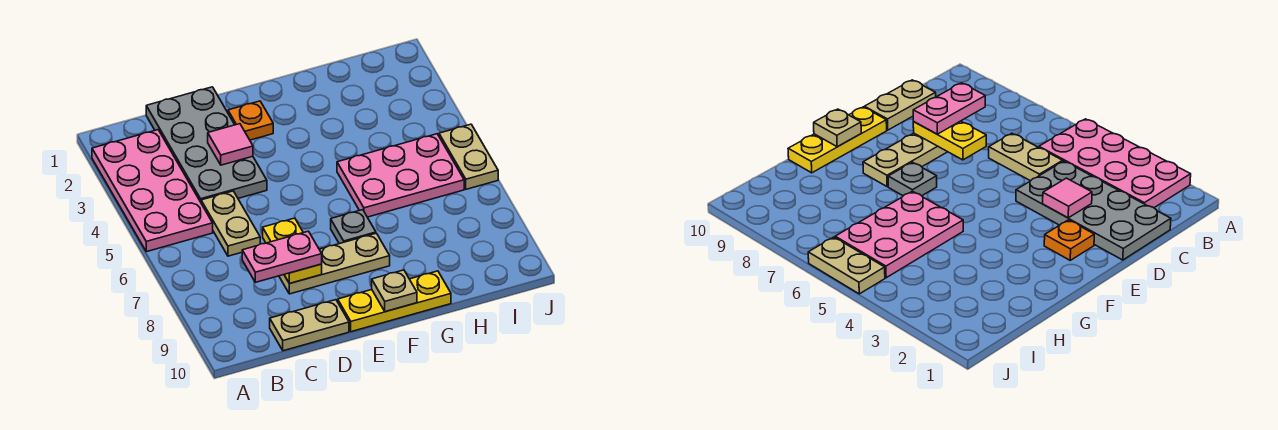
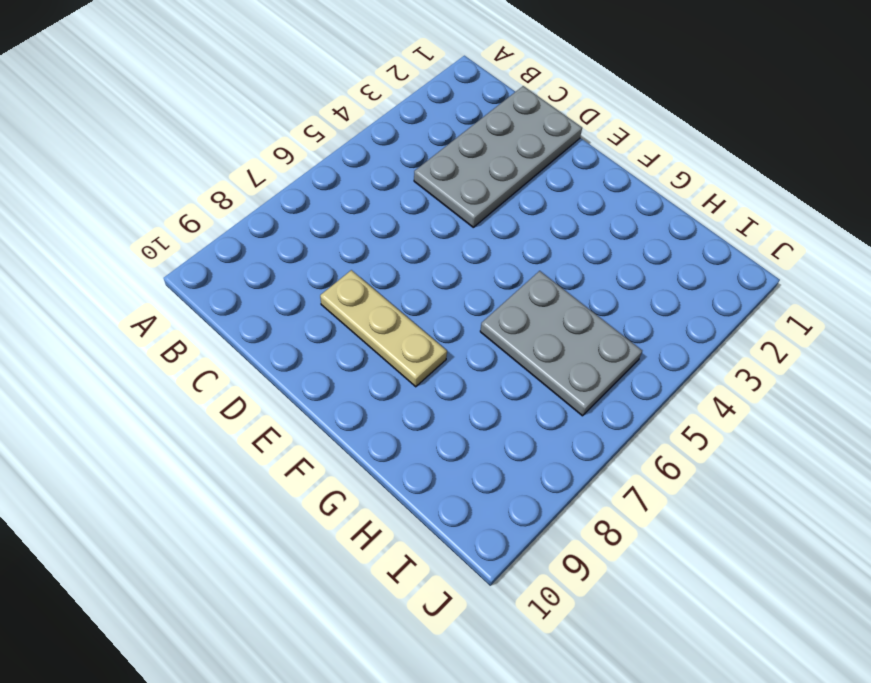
grey 2x3 plate [480,271,642,416] -> pink 2x3 plate [337,134,464,217]
none -> pink 2x4 plate [92,130,213,252]
none -> tan 1x2 plate [201,191,260,256]
none -> tan 1x2 plate [270,300,349,351]

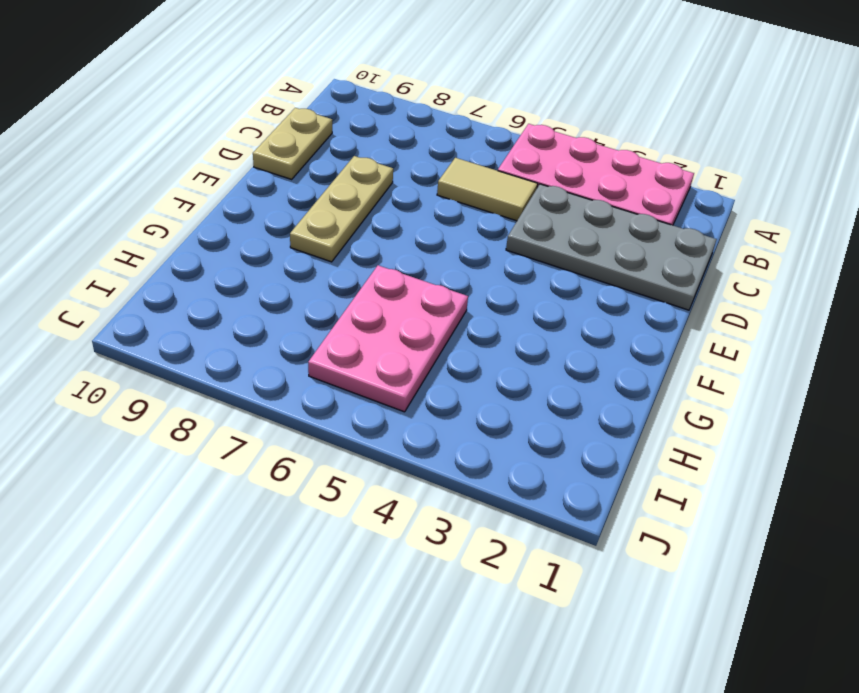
tan 1x2 tile [437,158,538,221] -> tan 1x2 plate [201,191,260,256]
none -> orange 1x1 plate [228,101,273,140]
none -> yellow 1x3 plate [338,271,451,332]
none -> grey 1x1 plate [331,210,376,244]

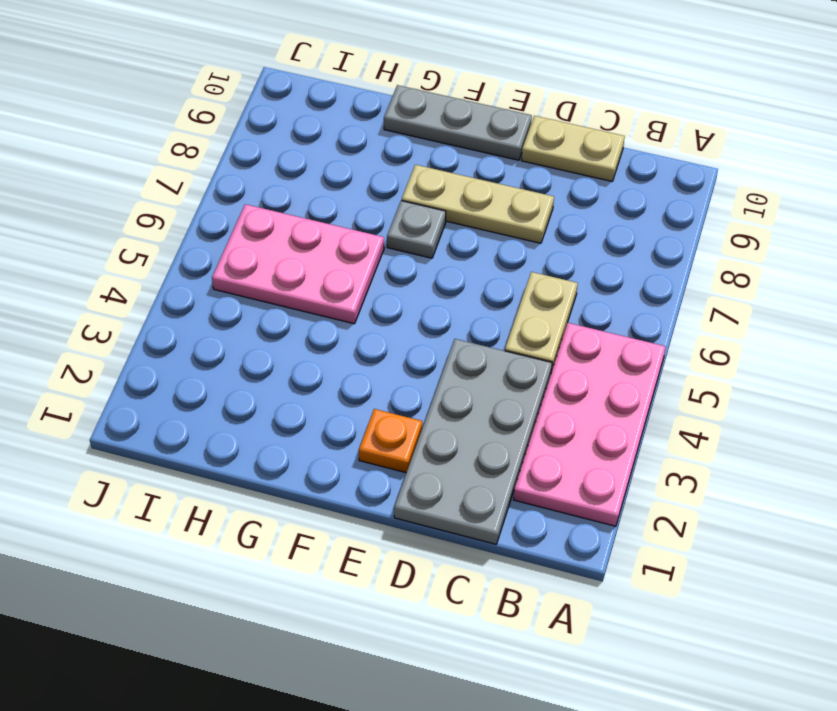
grey 1x3 plate [384,85,532,160] -> yellow 1x3 plate [338,271,451,332]
none -> tan 1x2 plate [439,124,498,189]
none -> pink 1x1 tile [208,124,253,165]
none -> yellow 1x2 plate [263,218,322,283]

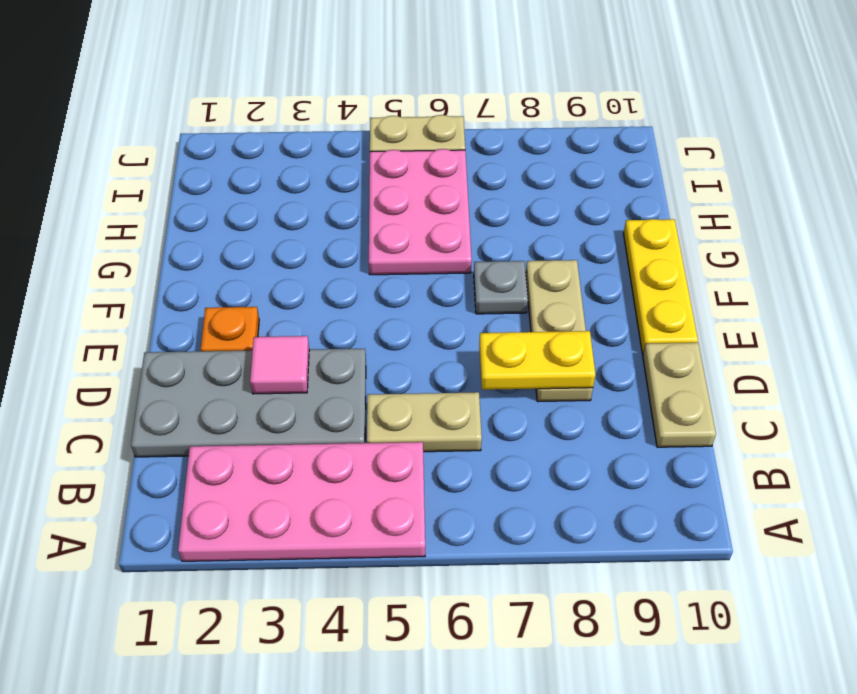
none -> tan 1x1 plate [372,270,417,312]
none -> pink 1x2 plate [242,231,322,282]

